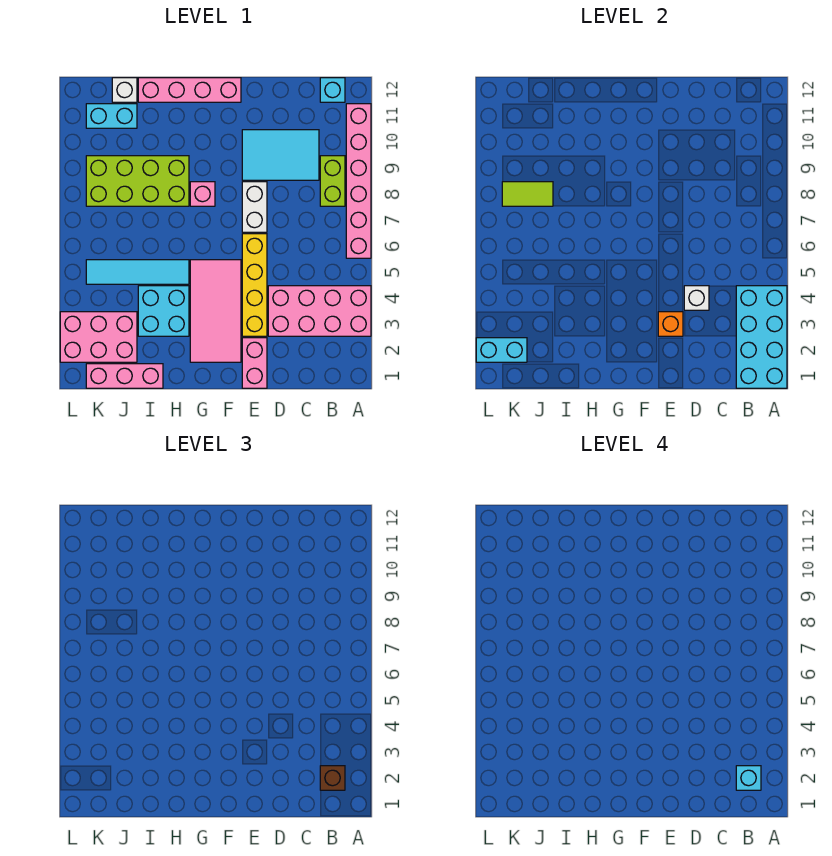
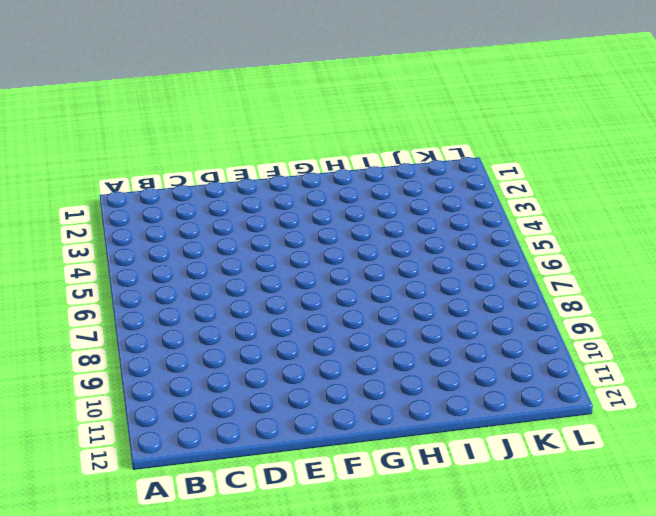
none -> pink 2x4 brick [268,286,371,336]
none -> pink 1x6 brick [346,104,371,258]
none -> lime 1x2 brick [320,156,345,206]

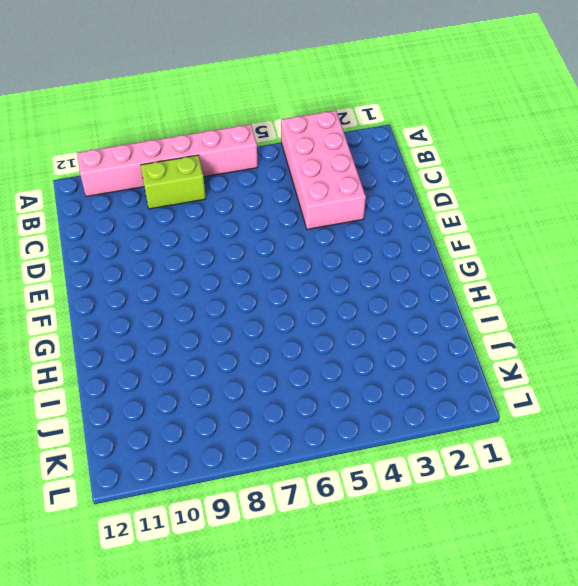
none -> cyan 1x1 brick [320,78,345,102]
none -> cyan 2x3 tile [242,130,319,180]
none -> pink 1x2 brick [242,338,267,388]

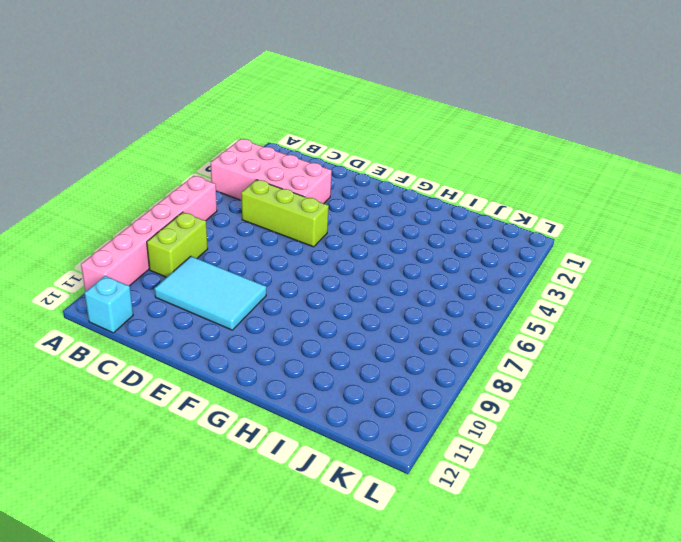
lime 1x3 brick [241,180,329,247] -> yellow 1x4 brick [242,234,267,336]
none -> pink 1x2 brick [242,338,267,388]
none -> white 1x2 brick [242,182,267,232]
none -> pink 2x4 tile [190,260,241,362]

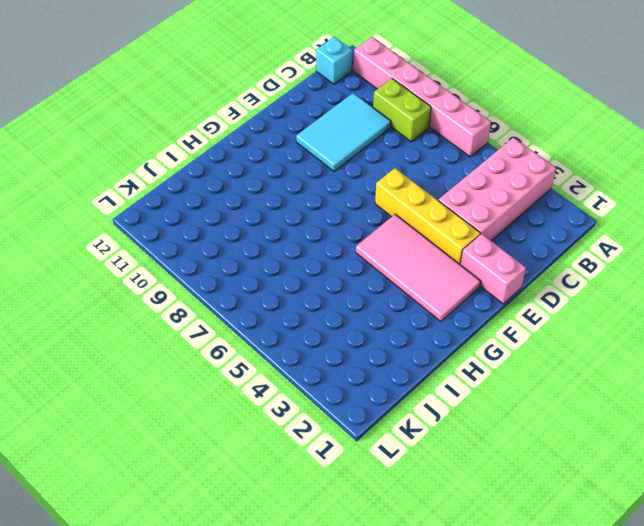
none -> white 1x2 brick [242,182,267,232]
none -> pink 1x4 brick [138,78,241,102]
none -> pink 1x1 brick [190,182,215,206]

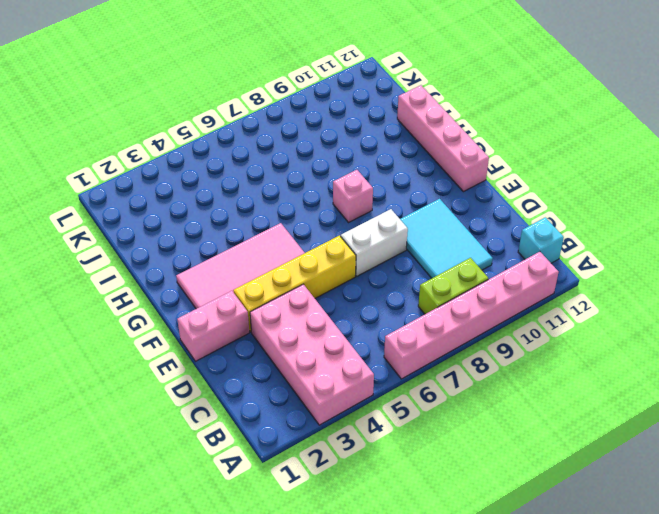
none -> cyan 2x2 brick [138,286,189,336]
none -> cyan 1x4 tile [86,260,189,284]
none -> lime 2x4 brick [86,156,189,206]

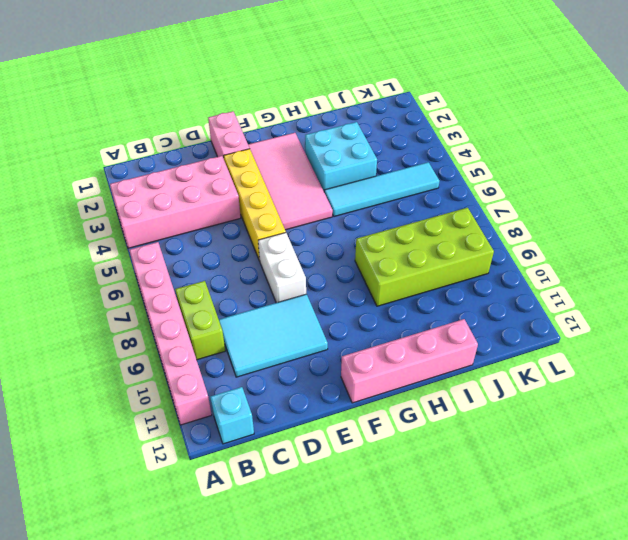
none -> pink 1x1 brick [190,182,215,206]
none -> pink 1x3 brick [86,364,163,388]
none -> pink 2x3 brick [60,312,137,362]

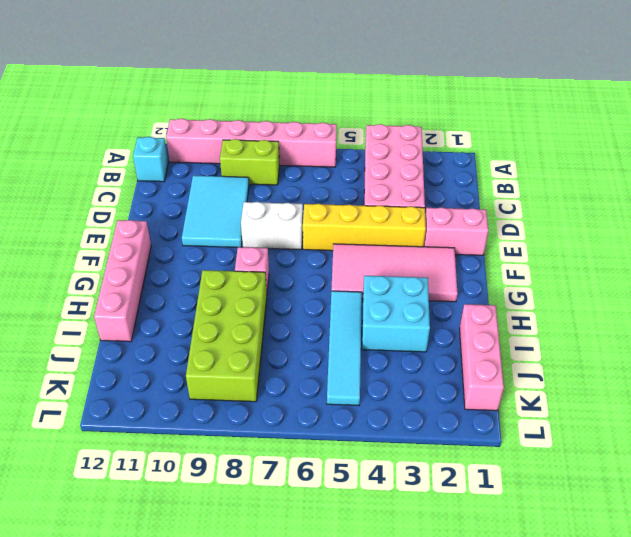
none -> pink 2x3 brick [60,312,137,362]
none -> cyan 1x2 brick [86,104,137,128]
none -> white 1x1 brick [112,78,137,102]

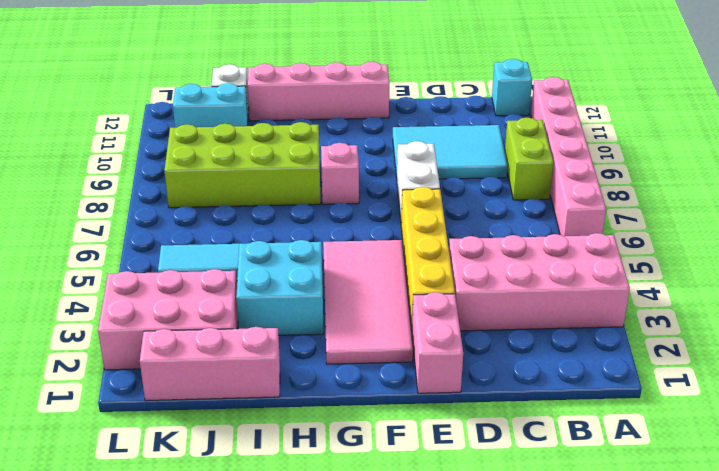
none -> cyan 2x4 brick [736,286,787,388]
none -> white 1x1 brick [684,286,709,310]
none -> orange 1x1 brick [658,312,683,336]

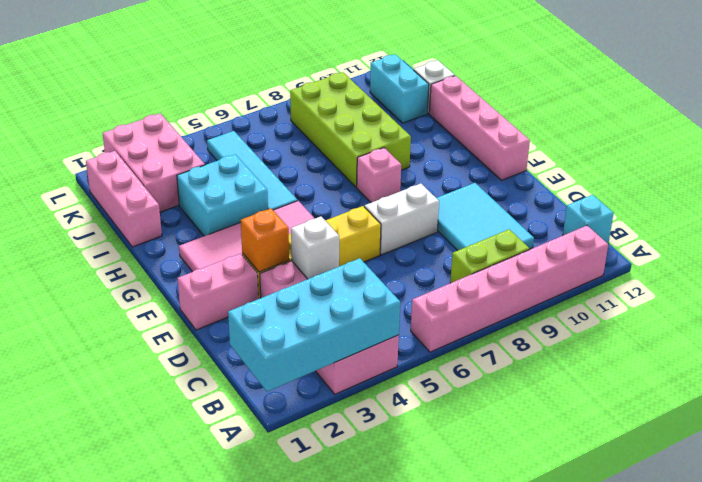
none -> lime 1x2 tile [502,182,553,206]
none -> cyan 1x2 brick [476,338,527,362]
none -> brown 1x1 brick [320,766,345,790]

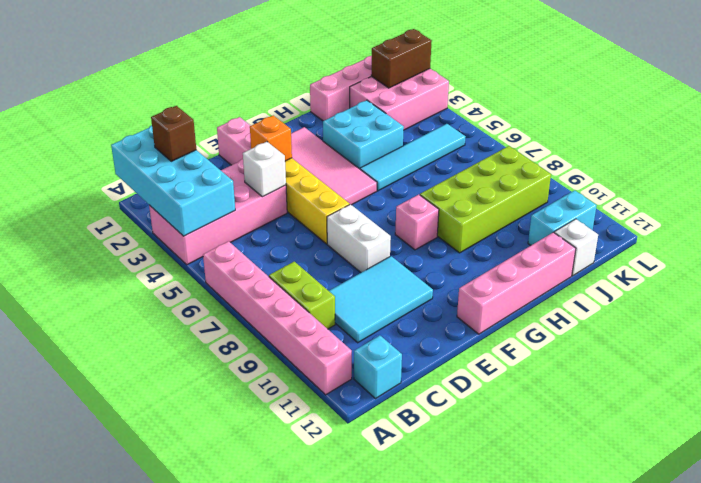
brown 1x2 brick [371,29,432,88] -> cyan 1x2 brick [476,338,527,362]
none -> lime 1x2 tile [502,182,553,206]
none -> cyan 1x1 brick [736,766,761,790]

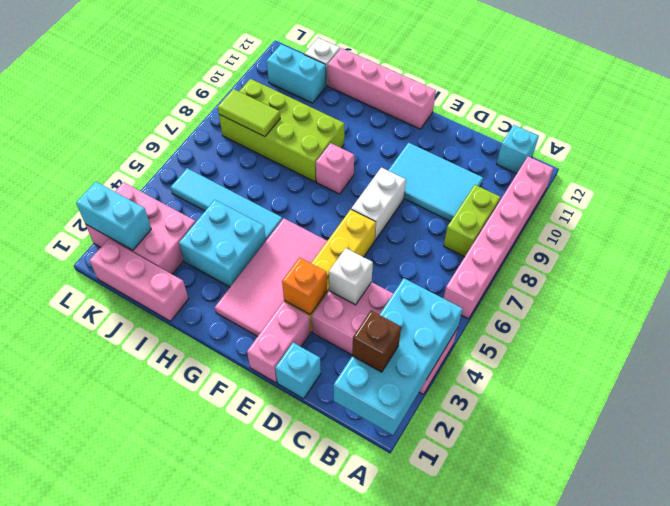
cyan 1x1 brick [275,343,321,399] -> cyan 1x1 brick moved to [736,766,761,790]

